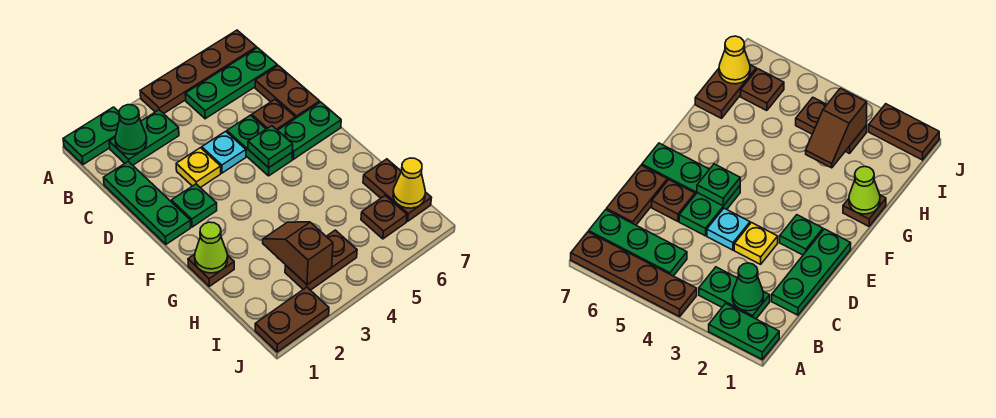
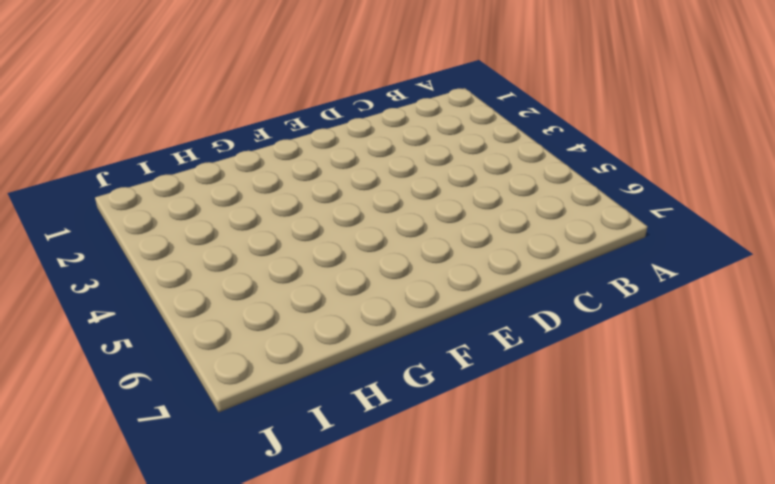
none -> green 1x2 plate [63,107,120,165]
none -> brown 1x4 plate [140,30,257,114]
none -> green 1x2 plate [109,110,179,165]

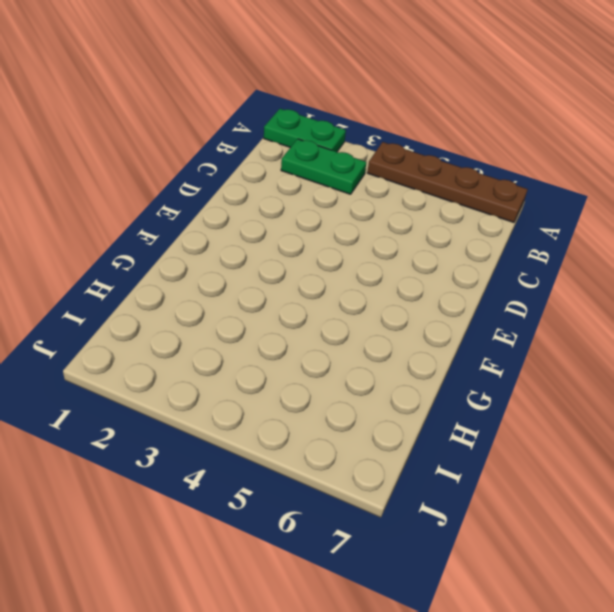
none -> green 1x3 plate [185,48,277,119]
none -> green 1x3 plate [104,161,191,244]
none -> brown 1x2 plate [255,66,320,118]

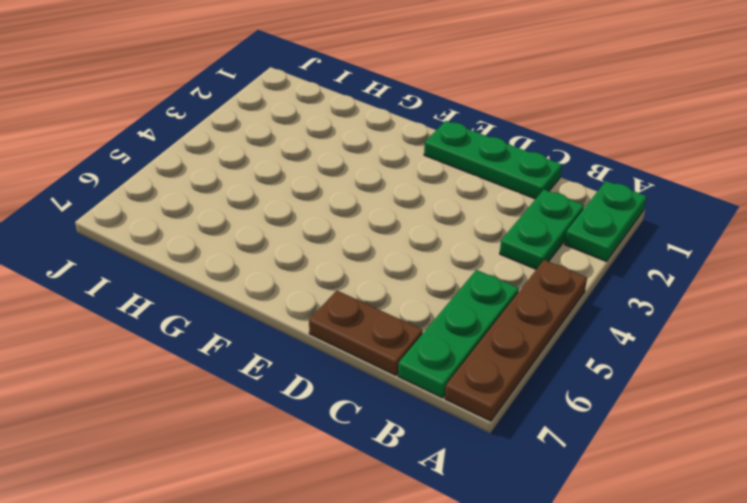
none -> yellow 1x1 plate [176,148,221,187]
none -> cyan 1x1 plate [202,131,246,173]
none -> green 1x2 plate [227,115,292,176]

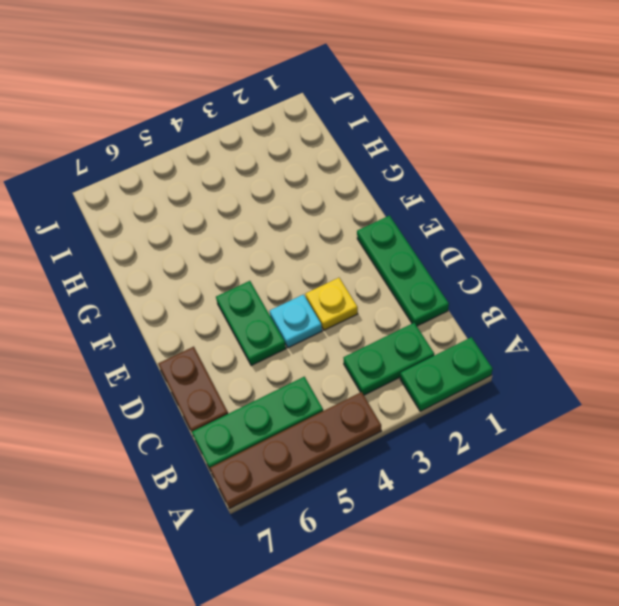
none -> brown 1x1 plate [252,100,295,130]
none -> green 1x1 plate [171,184,217,227]
none -> green 1x2 plate [278,102,341,159]

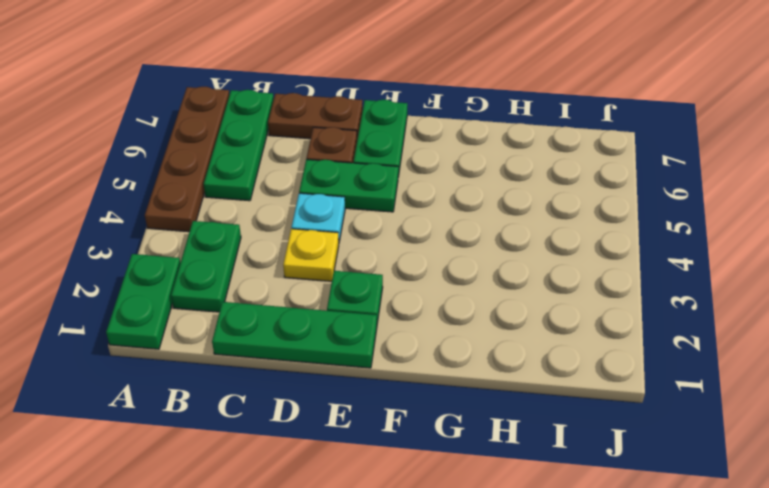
none -> brown 1x1 plate [188,254,234,286]
none -> brown 1x2 plate [363,159,431,221]
none -> brown 1x2 plate [285,230,357,290]

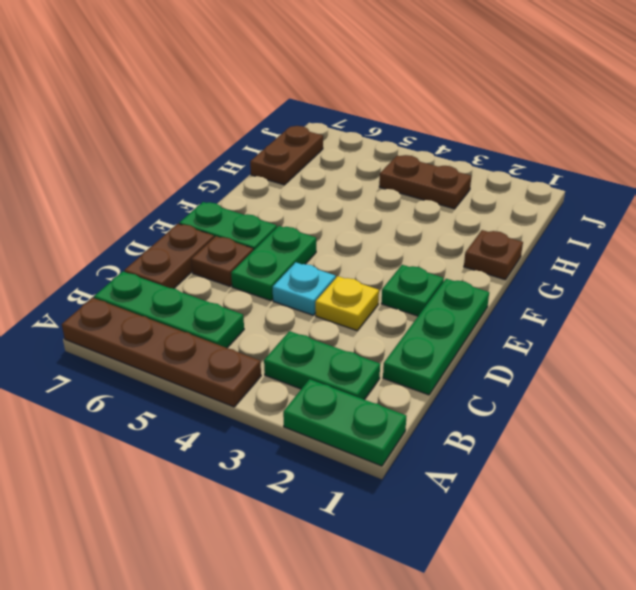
none -> brown 1x1 plate [361,196,407,239]
none -> brown 1x2 plate [255,287,329,352]
none -> green 1x1 cone [115,105,147,154]

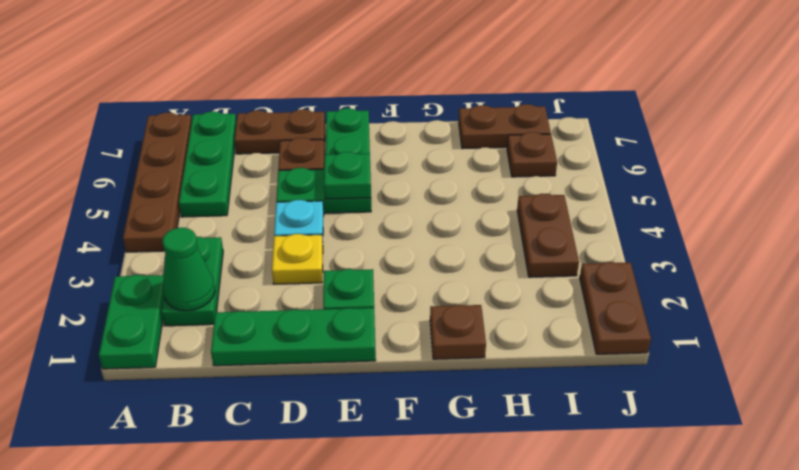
none -> lime 1x1 cone [195,222,228,273]
none -> brown 1x2 slope [263,222,333,285]
none -> yellow 1x1 cone [393,158,425,208]

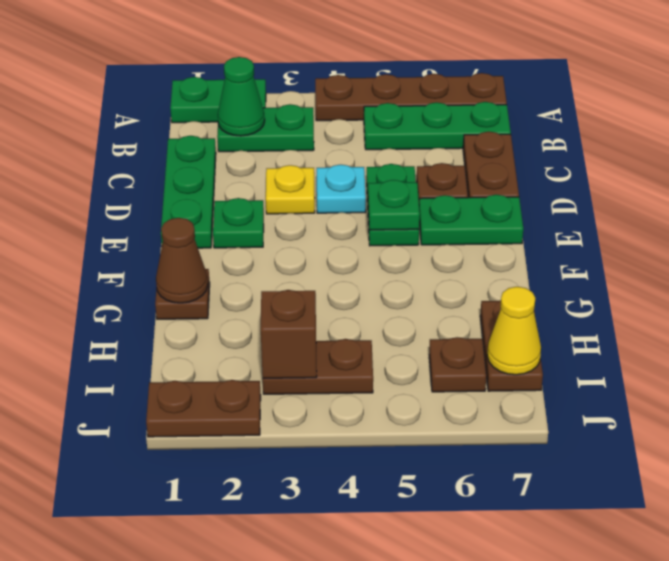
brown 1x1 cone [156,218,208,303] -> lime 1x1 cone [195,222,228,273]

